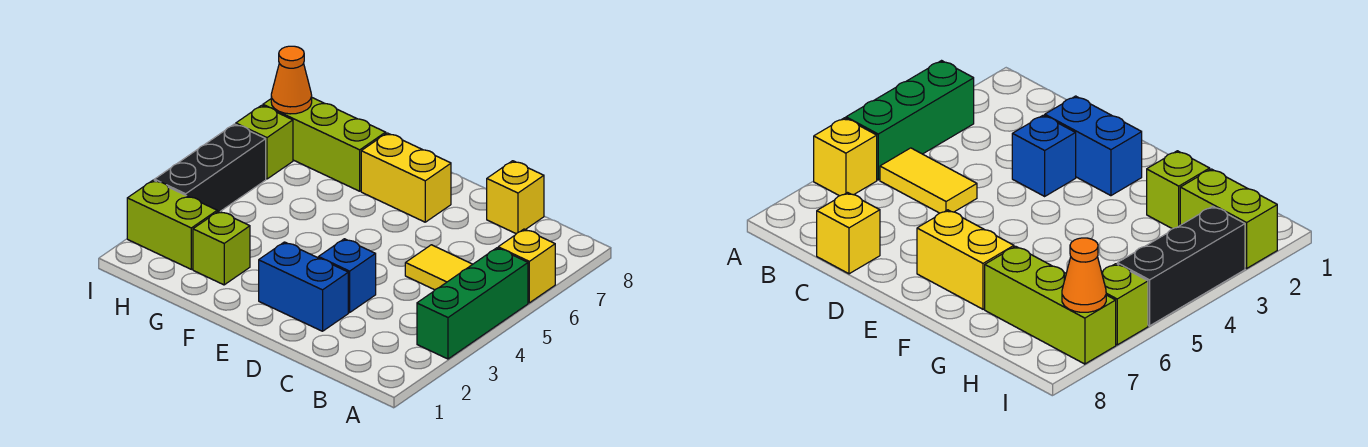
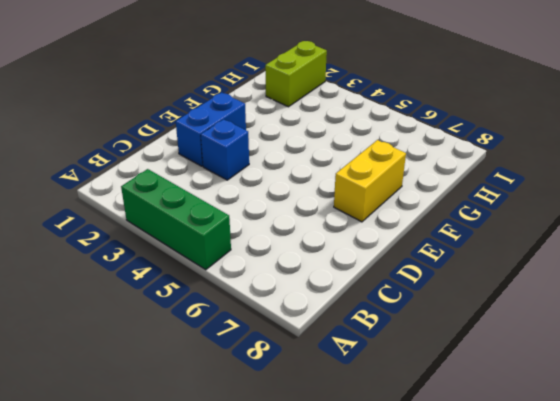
none -> yellow 1x1 brick [498,229,555,303]
none -> yellow 1x2 tile [405,245,473,290]
none -> yellow 1x1 brick [487,161,544,234]

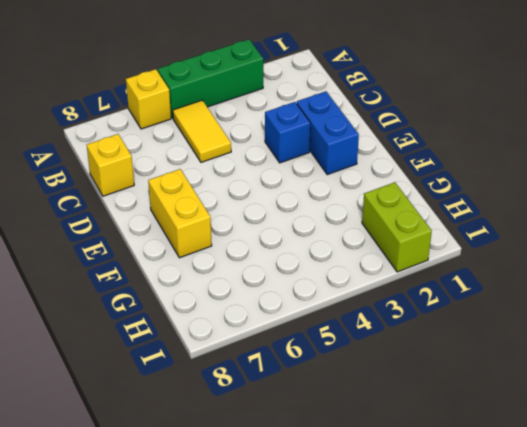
none -> lime 1x1 brick [193,211,250,285]
none -> lime 1x3 brick [263,98,386,191]
none -> black 1x3 brick [154,124,266,212]

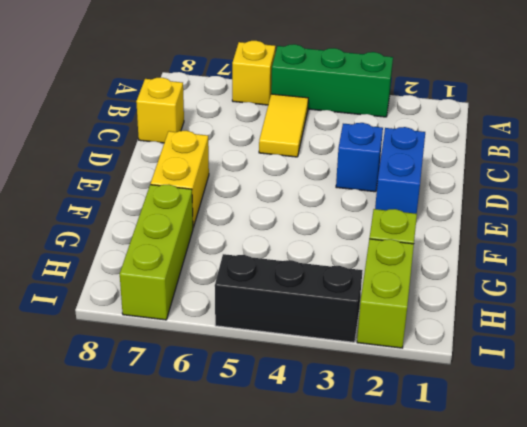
none -> lime 1x1 brick [236,105,293,179]
none -> orange 1x1 cone [271,46,312,114]

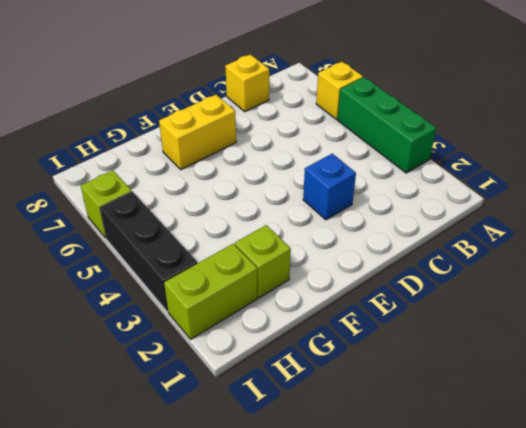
none -> yellow 1x2 tile [405,245,473,290]
none -> blue 1x2 brick [259,242,348,331]
none -> lime 1x3 brick [263,98,386,191]

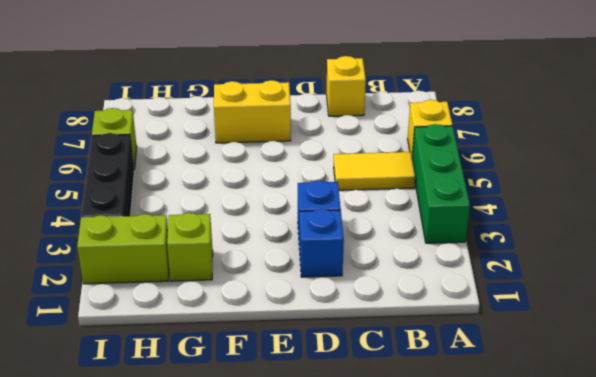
blue 1x1 brick [299,209,344,277] -> blue 1x2 brick [259,242,348,331]
none -> lime 1x3 brick [263,98,386,191]
none -> orange 1x1 cone [271,46,312,114]

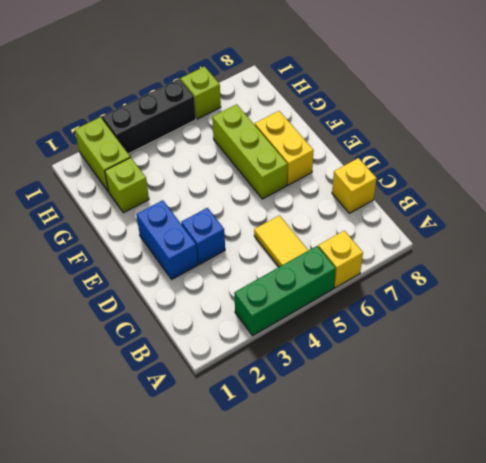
lime 1x3 brick [212,104,288,199] -> lime 1x3 brick moved to [263,98,386,191]
none -> orange 1x1 cone [271,46,312,114]

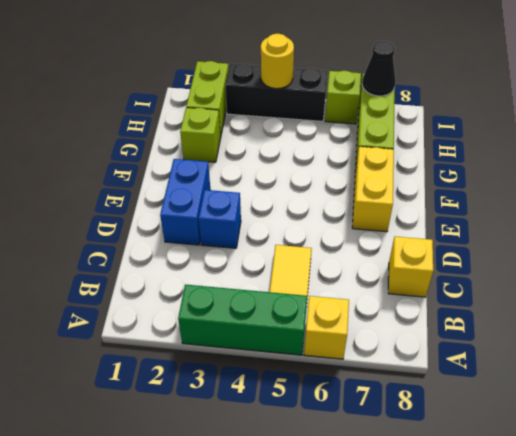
yellow 1x1 round brick [261,34,294,89] -> none
black 1x1 cone [362,41,396,96] -> orange 1x1 cone [271,46,312,114]

